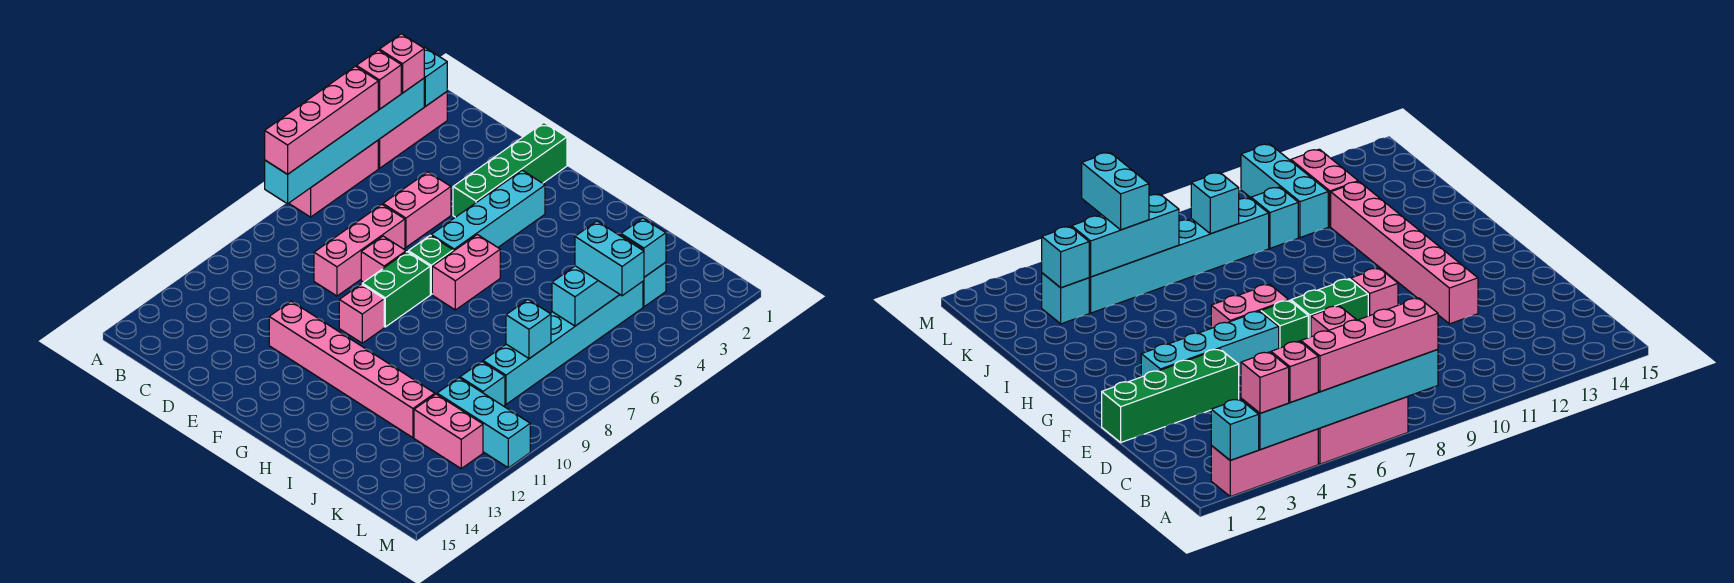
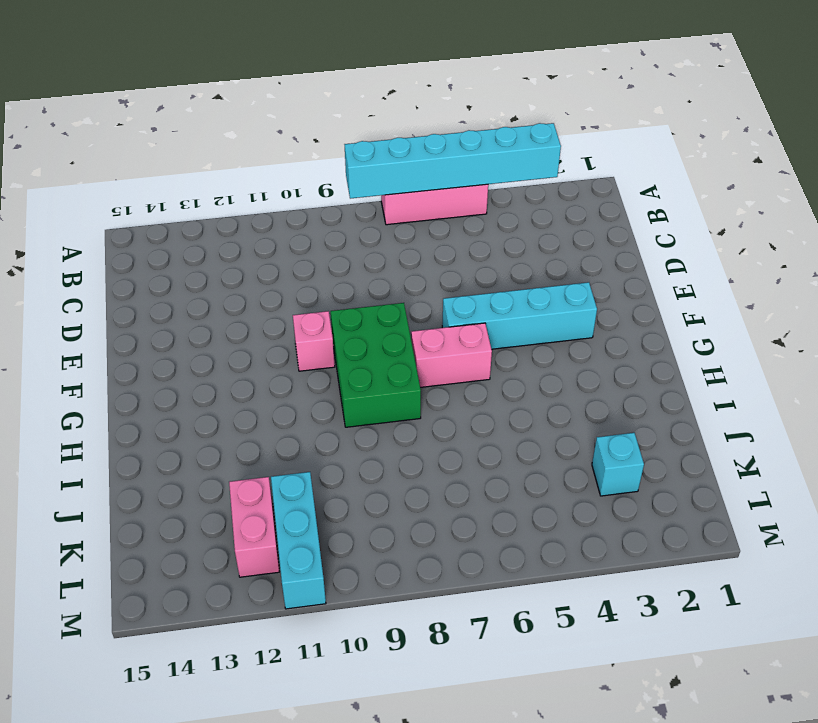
green 2x3 brick [331,303,421,427] -> green 1x2 brick [362,252,430,327]
none -> pink 1x3 brick [378,92,447,168]
none -> pink 1x2 brick [383,172,451,247]
none -> pink 1x3 brick [314,205,405,296]

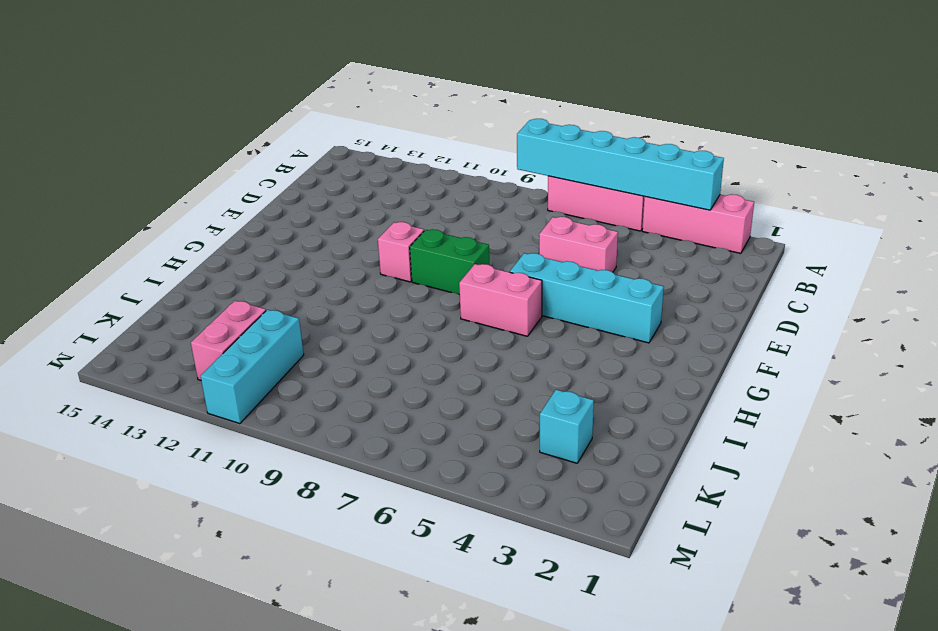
none -> pink 1x3 brick [314,205,405,296]
none -> green 1x4 brick [453,123,567,217]
none -> pink 1x1 brick [361,236,406,282]

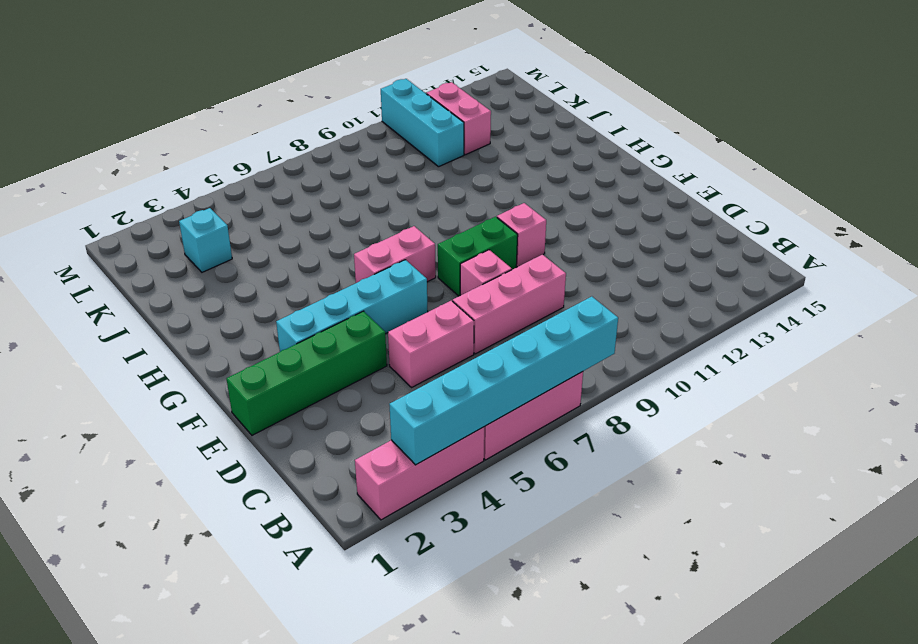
none -> pink 1x6 brick [269,301,435,438]
none -> green 1x1 brick [408,235,453,294]
none -> cyan 1x6 brick [483,281,643,404]

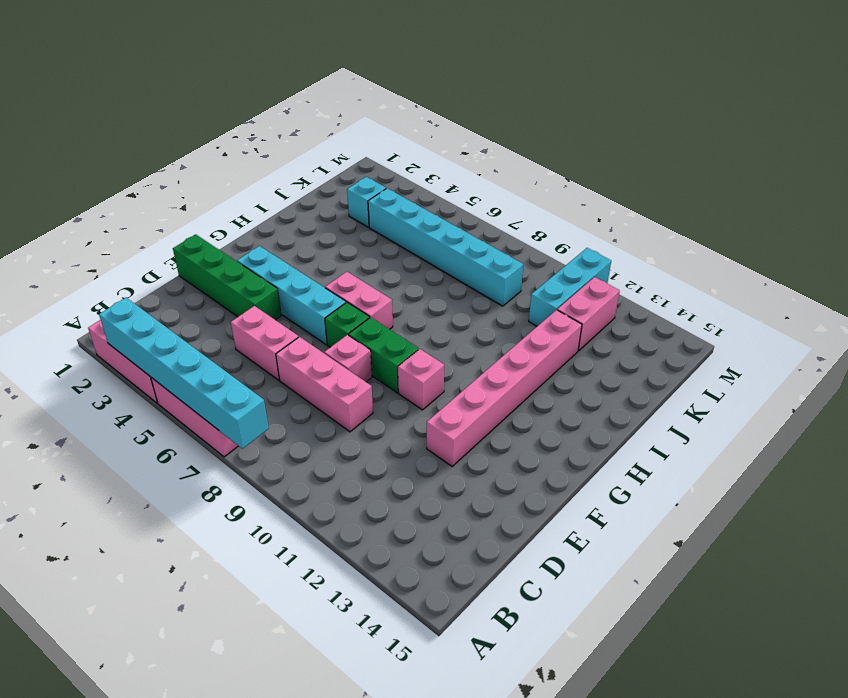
none -> cyan 1x1 brick [460,362,505,406]
none -> cyan 1x1 brick [424,47,447,106]
none -> cyan 1x1 brick [621,218,666,277]

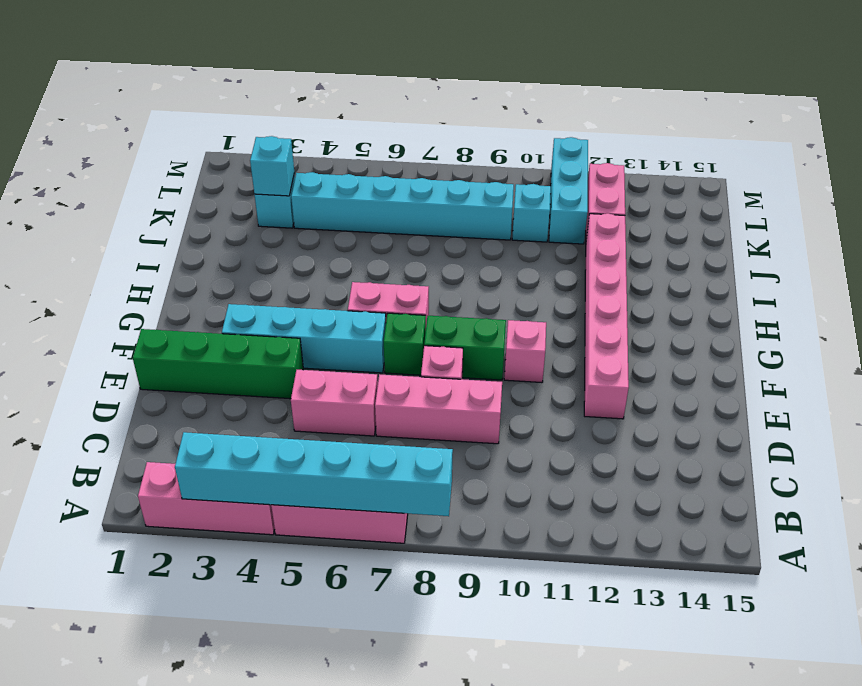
none -> cyan 1x1 brick [424,47,447,106]
none -> cyan 1x3 brick [552,235,643,326]
none -> cyan 1x1 brick [506,300,551,359]

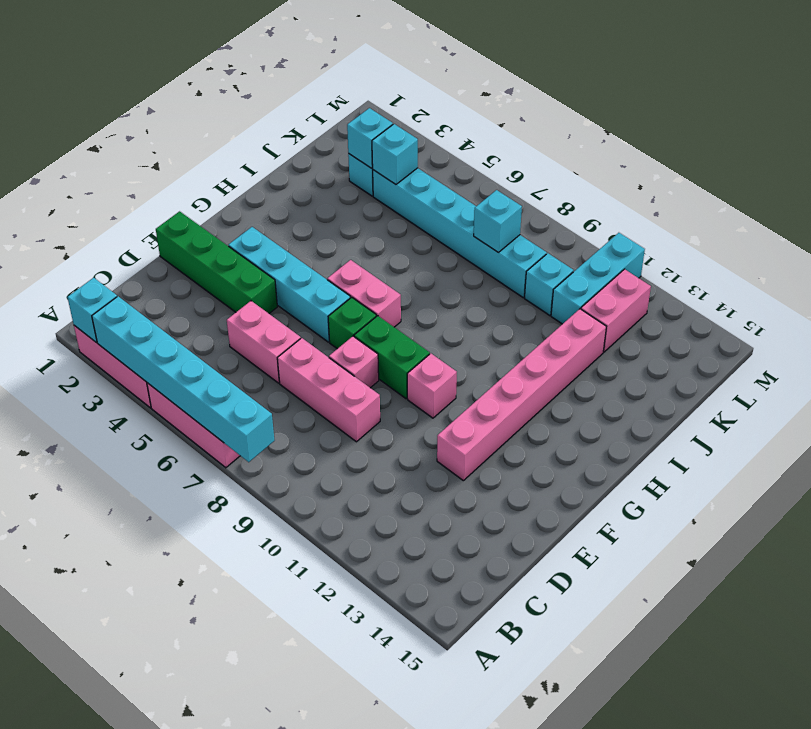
cyan 1x1 brick [372,124,418,184] -> cyan 1x3 brick [552,235,643,326]
none -> pink 1x1 brick [380,34,424,93]
none -> pink 1x1 brick [357,50,401,109]
none -> pink 1x4 brick [265,66,378,174]

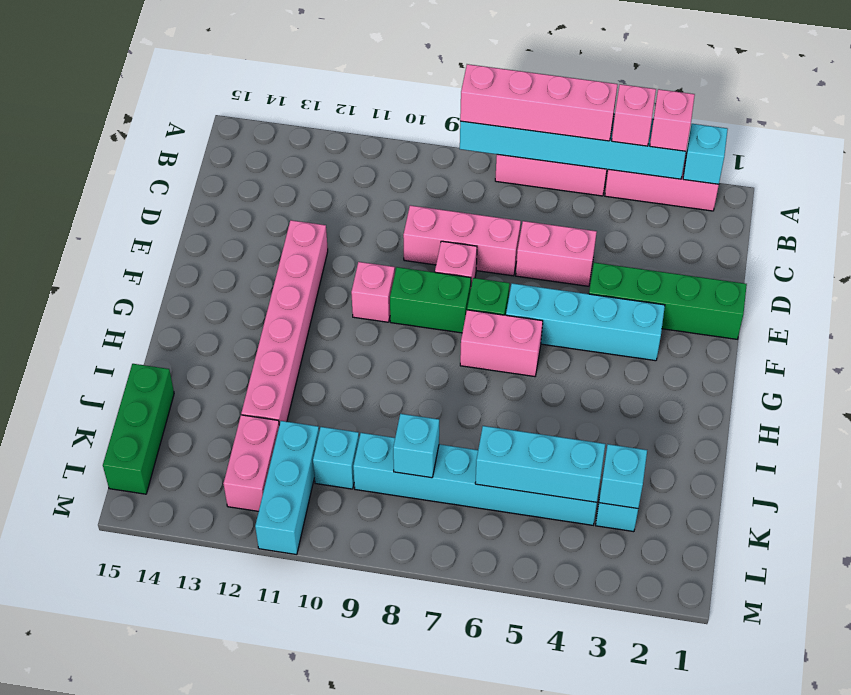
green 1x3 brick [103,364,174,494] -> none
none -> cyan 1x2 brick [575,221,644,296]

